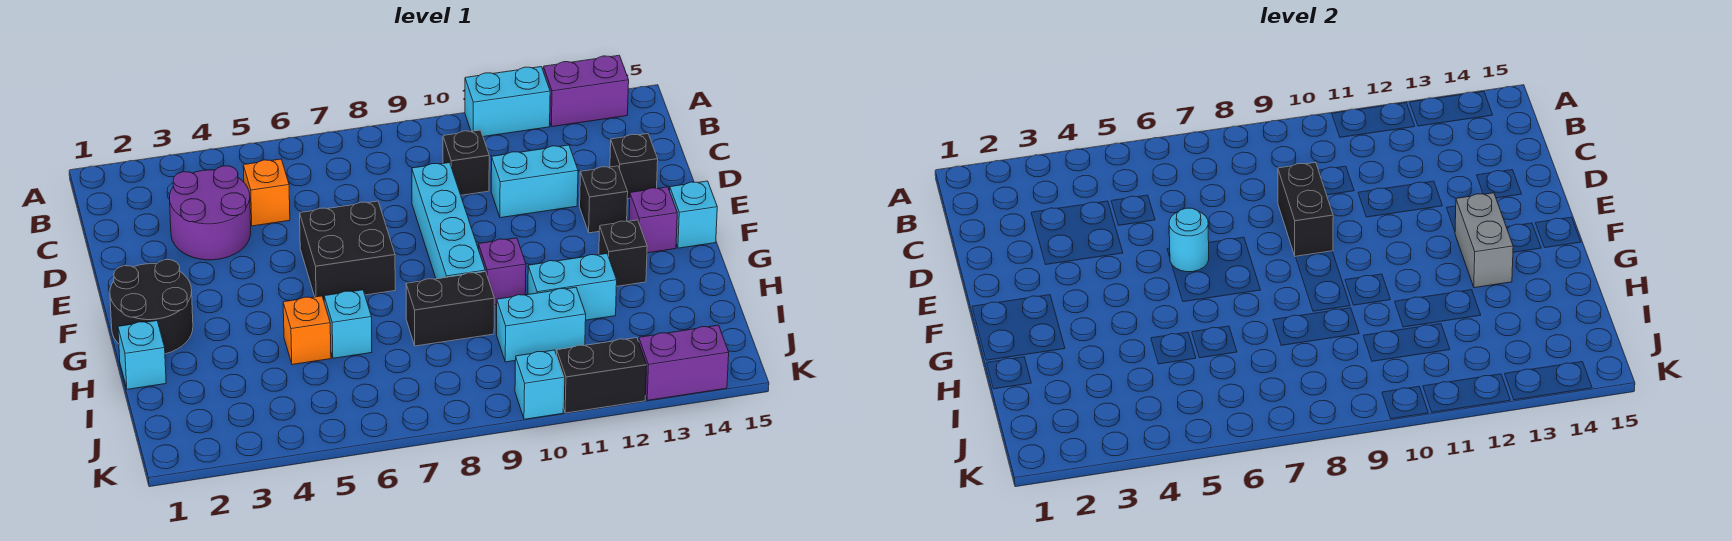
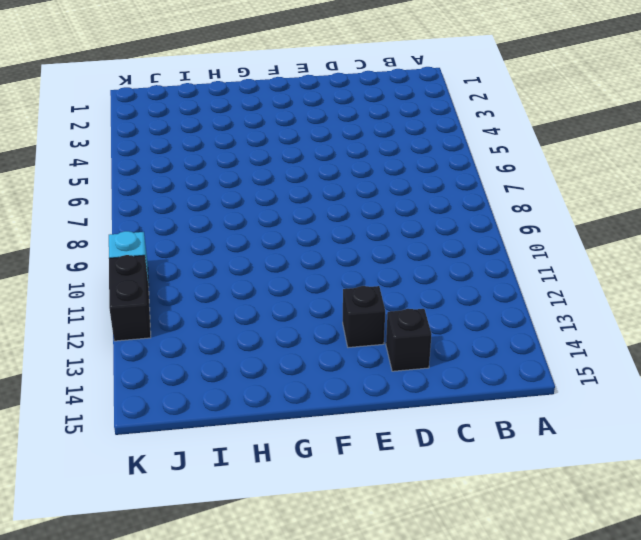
none -> cyan 1x2 brick [465,67,550,137]
none -> purple 1x2 brick [543,55,629,127]
none -> purple 2x2 round brick [170,166,251,260]

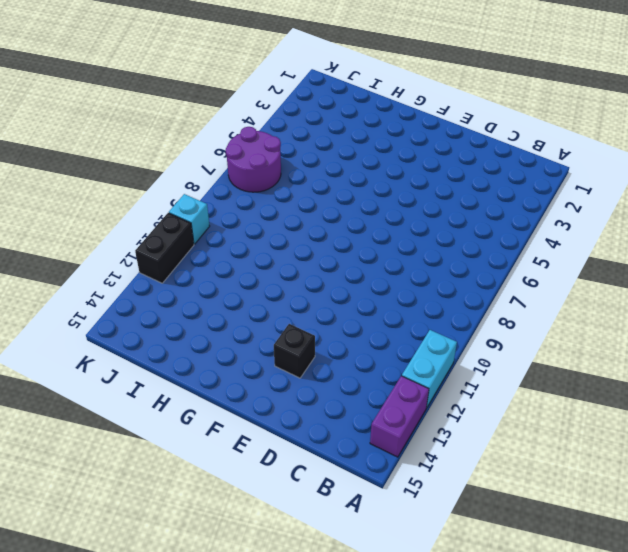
purple 2x2 round brick [226,127,281,192] -> purple 2x2 round brick moved to [170,166,251,260]
none -> orange 1x1 brick [243,159,290,226]
none -> black 1x1 brick [443,130,489,195]
none -> cyan 1x4 brick [412,163,485,279]

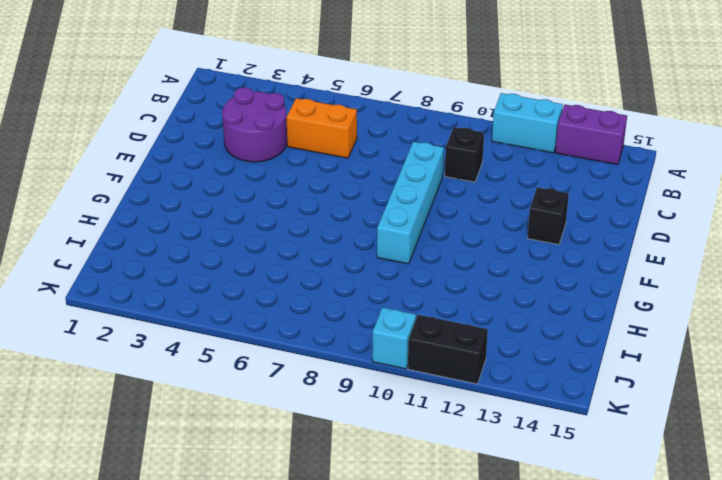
orange 1x2 brick [286,98,357,158] -> orange 1x1 brick [243,159,290,226]
none -> cyan 1x2 brick [491,145,578,218]
none -> black 1x1 brick [610,134,658,199]
none -> black 2x2 brick [300,201,395,300]

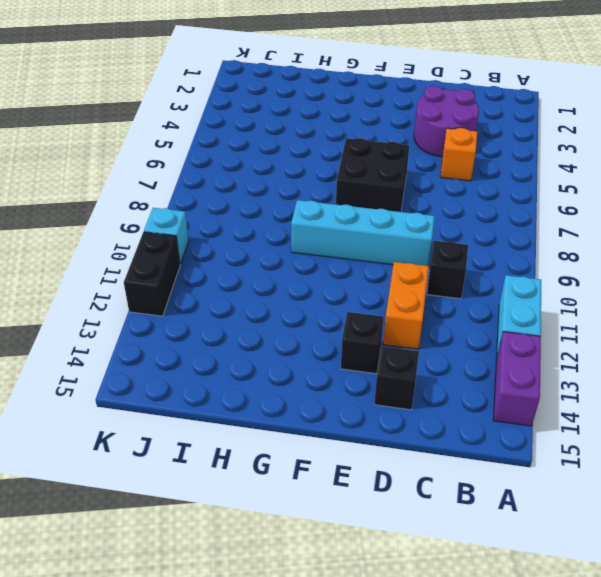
orange 1x2 brick [383,262,429,349] -> cyan 1x2 brick [491,145,578,218]
none -> black 2x2 round brick [110,260,193,354]
none -> purple 1x1 brick [629,187,677,253]
none -> cyan 1x1 brick [670,181,717,248]

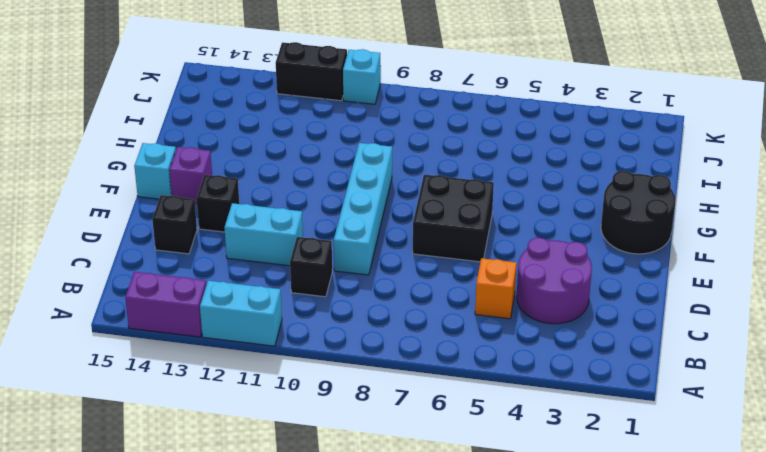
none -> purple 1x1 brick [479,238,526,305]
none -> black 1x1 brick [599,220,647,286]
none -> cyan 1x1 brick [118,321,166,389]

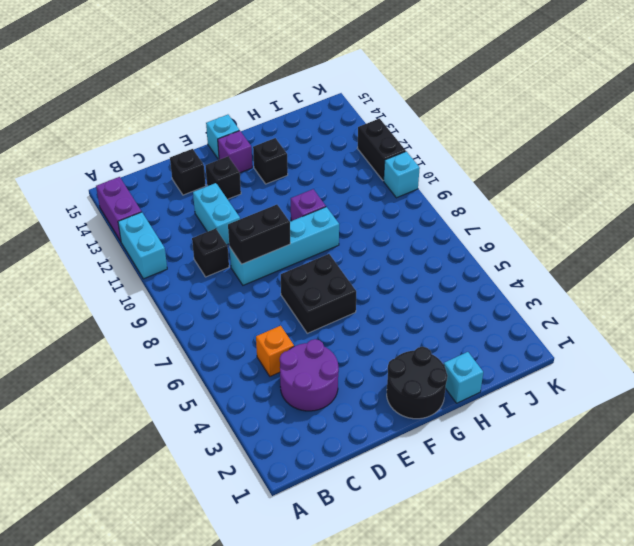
none -> orange 1x1 brick [283,296,331,365]
none -> cyan 1x1 brick [324,290,372,358]
none -> black 1x2 brick [406,272,494,346]

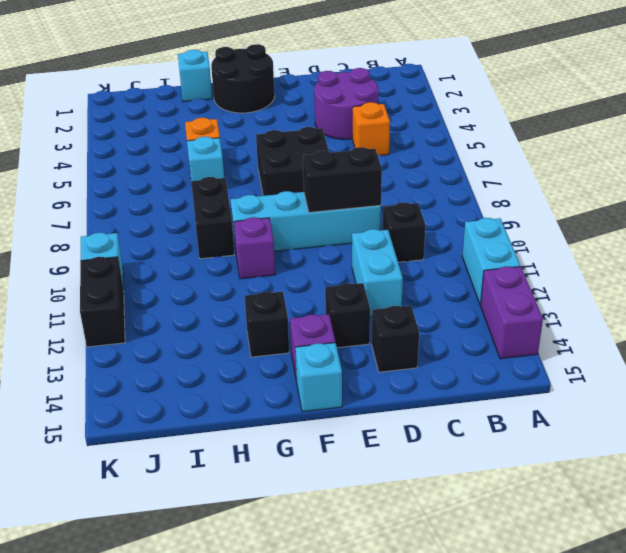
none -> cyan 1x2 brick [528,254,617,320]
none -> cyan 1x2 brick [497,287,586,362]
none -> purple 1x2 brick [639,325,729,400]

